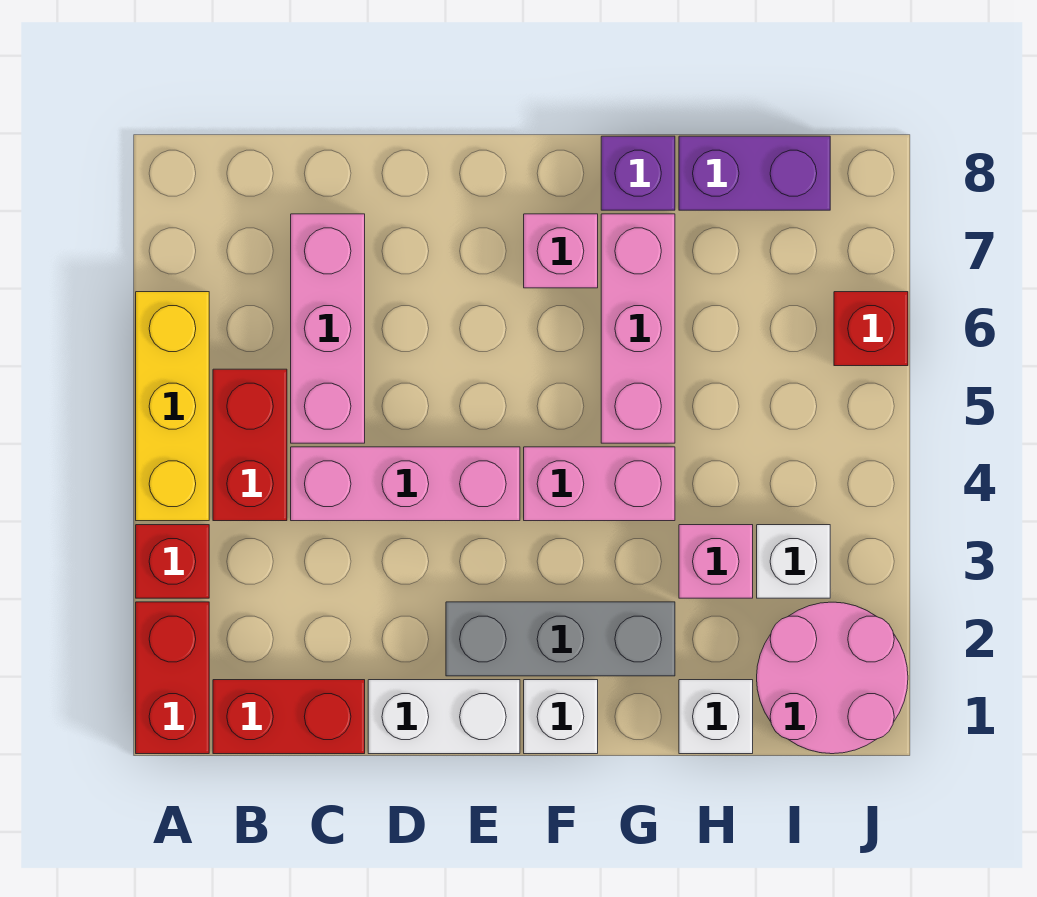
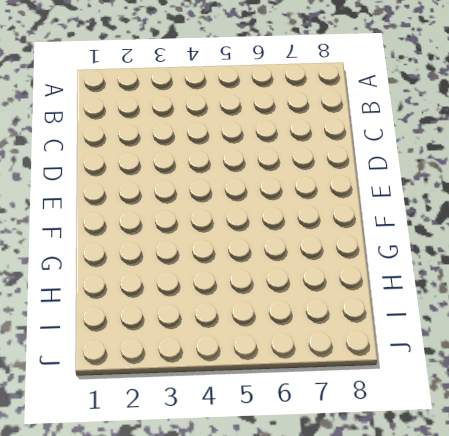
none -> red 1x2 brick [136,602,209,754]
none -> red 1x1 brick [136,525,209,598]
none -> yellow 1x3 brick [136,292,209,521]

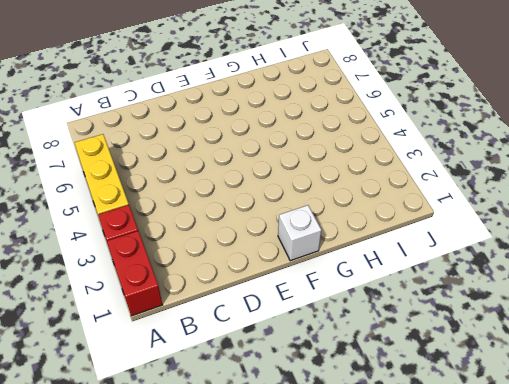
none -> red 1x2 brick [213,680,365,754]
none -> red 1x2 brick [213,369,287,521]
none -> pink 1x3 brick [291,447,520,521]

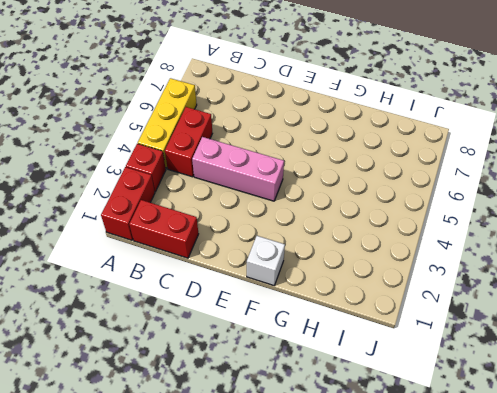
none -> pink 1x3 brick [291,214,365,443]
none -> white 1x2 brick [368,680,520,754]
none -> grey 1x3 brick [446,602,675,676]

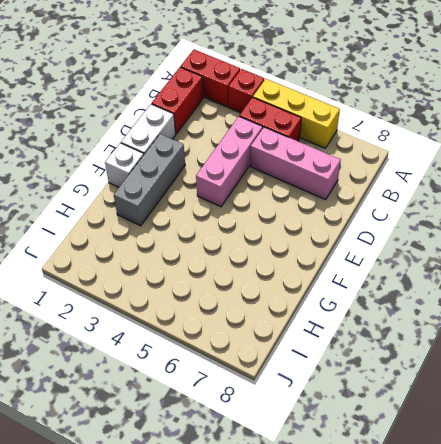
none -> pink 1x2 brick [524,447,675,521]
none -> pink 1x1 brick [524,214,598,288]
none -> pink 1x3 brick [601,214,675,443]

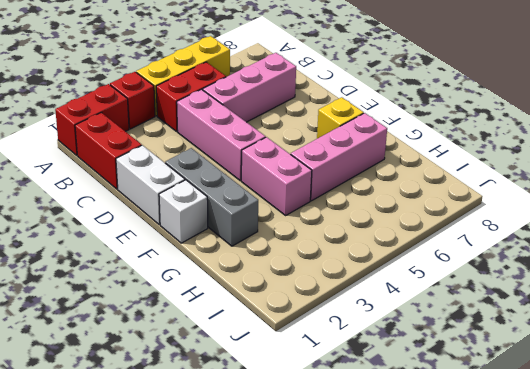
yellow 1x1 brick [317,97,364,139] -> pink 1x1 brick [524,214,598,288]
none -> purple 1x1 brick [601,136,675,210]
none -> white 1x1 brick [679,680,753,754]
none -> pink 1x1 brick [679,525,753,598]

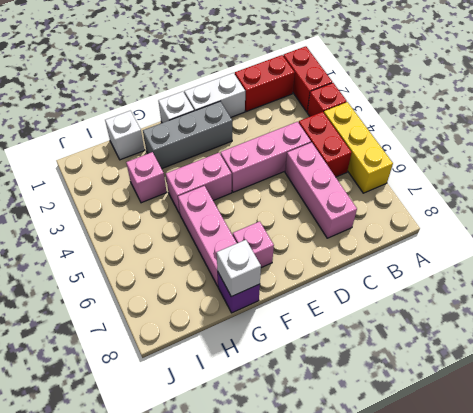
white 1x1 brick [217,240,261,297] -> white 1x1 brick moved to [757,525,830,598]
none -> purple 1x2 brick [679,136,830,210]
none -> pink 2x2 round brick [757,602,908,754]
none -> red 1x1 brick [834,292,908,366]

